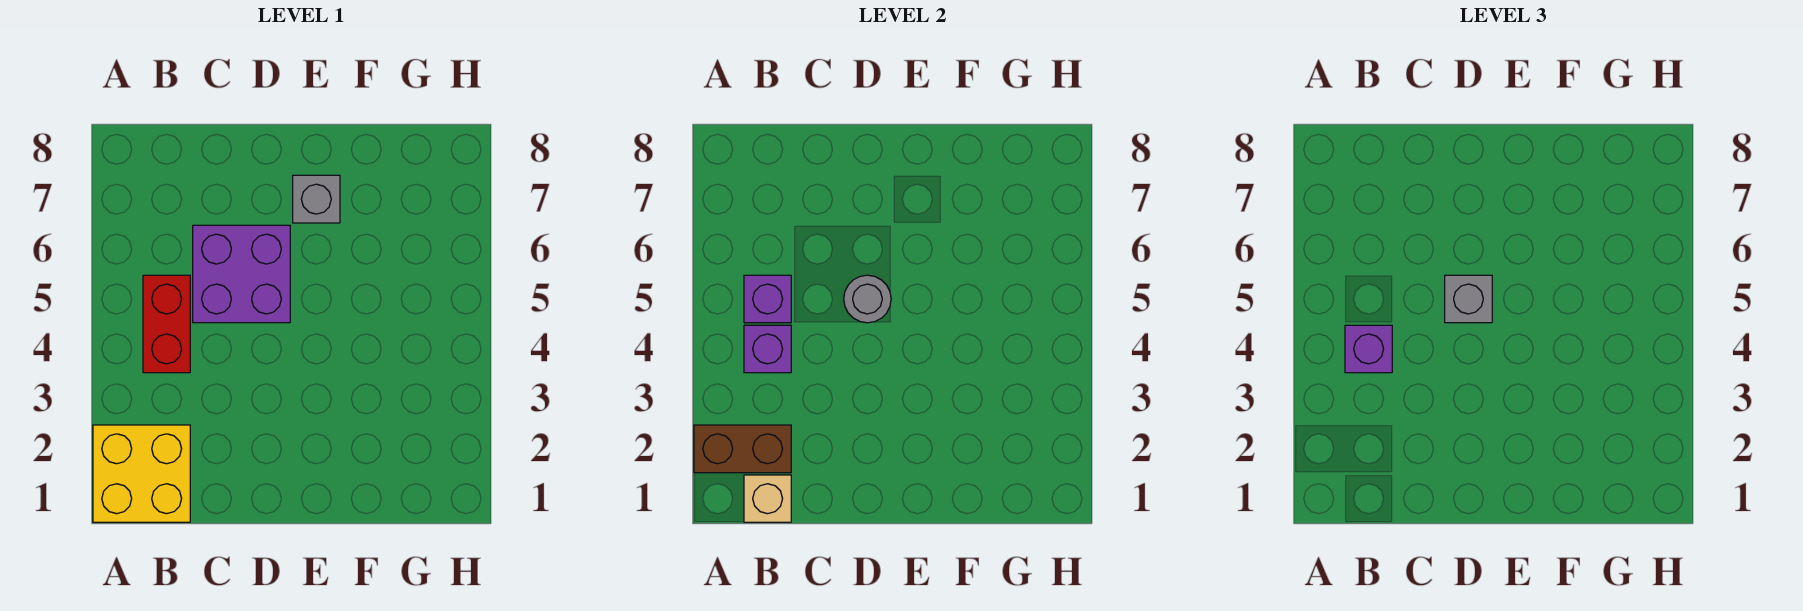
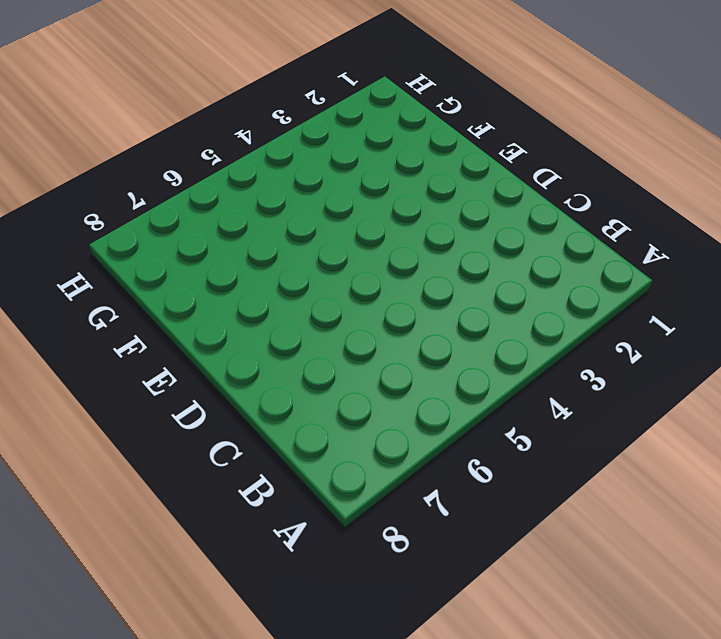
none -> yellow 2x2 brick [93,425,190,522]
none -> red 1x2 brick [143,275,190,373]

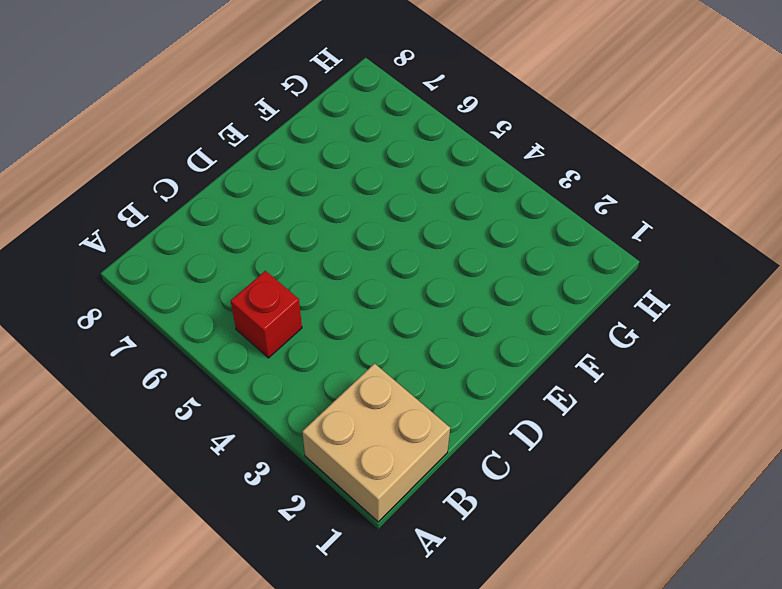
tan 2x2 brick [302,363,450,522] -> yellow 2x2 brick [93,425,190,522]
red 1x1 brick [231,271,302,358] -> red 1x2 brick [143,275,190,373]
none -> purple 2x2 brick [193,225,290,323]
none -> grey 1x1 brick [293,175,340,223]

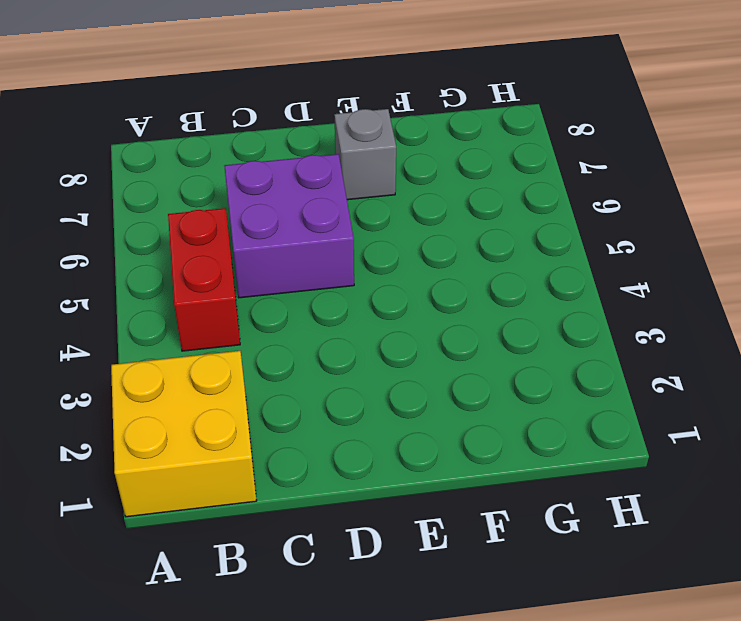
none -> brown 1x2 brick [694,425,791,473]
none -> tan 1x1 brick [744,475,791,522]

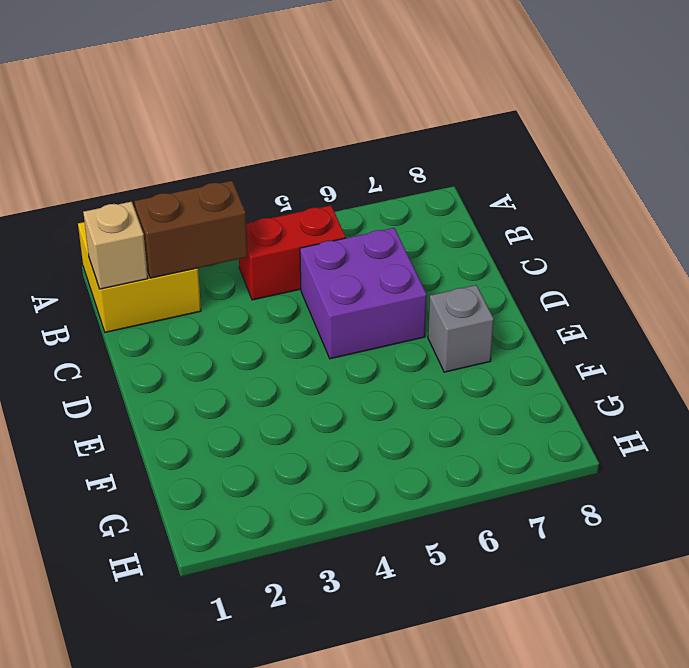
brown 1x2 brick [134,181,248,278] -> brown 1x2 brick turned to [694,425,791,473]
none -> purple 1x1 brick [744,325,791,373]
none -> purple 1x1 brick [744,275,791,323]

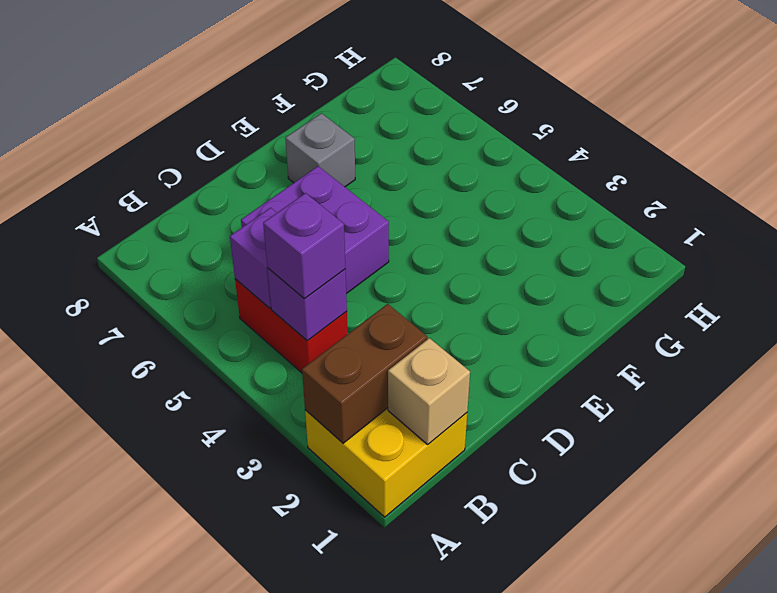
none -> grey 1x1 round brick [844,275,891,323]
none -> grey 1x1 brick [1445,275,1492,323]

